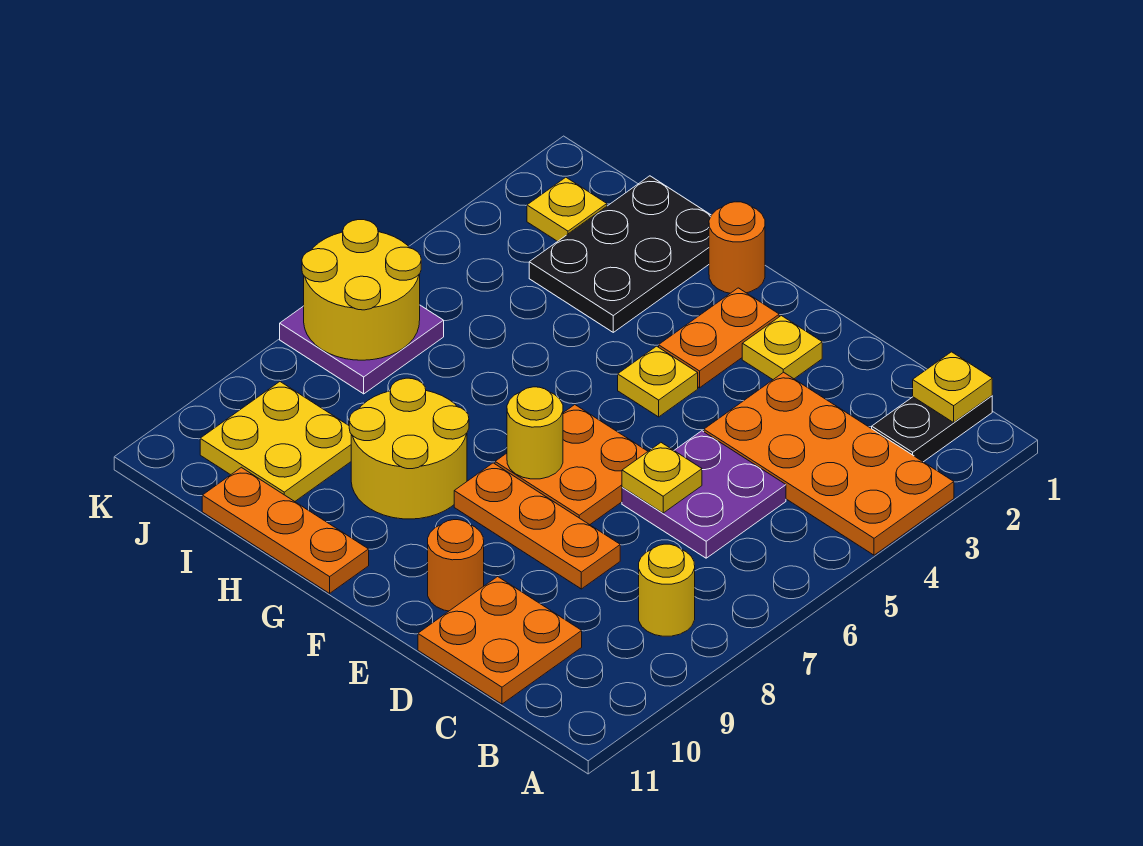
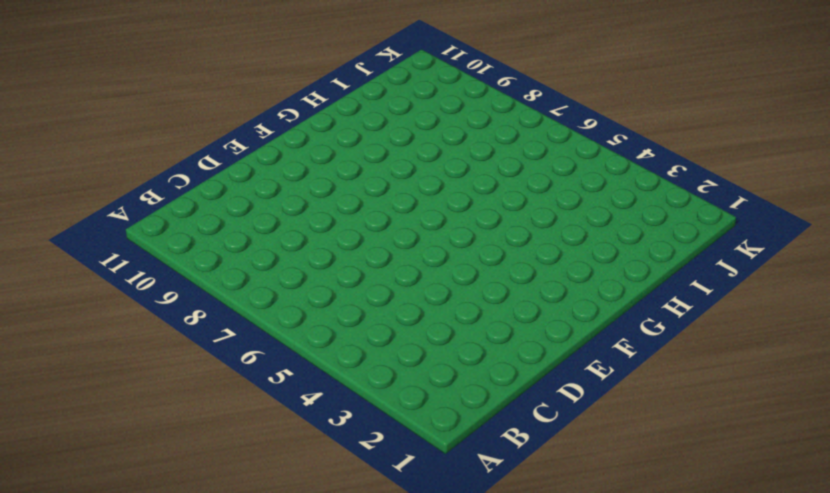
none -> orange 2x4 plate [704,372,954,555]
none -> black 1x2 plate [872,396,992,462]
none -> yellow 1x1 round brick [639,544,695,636]

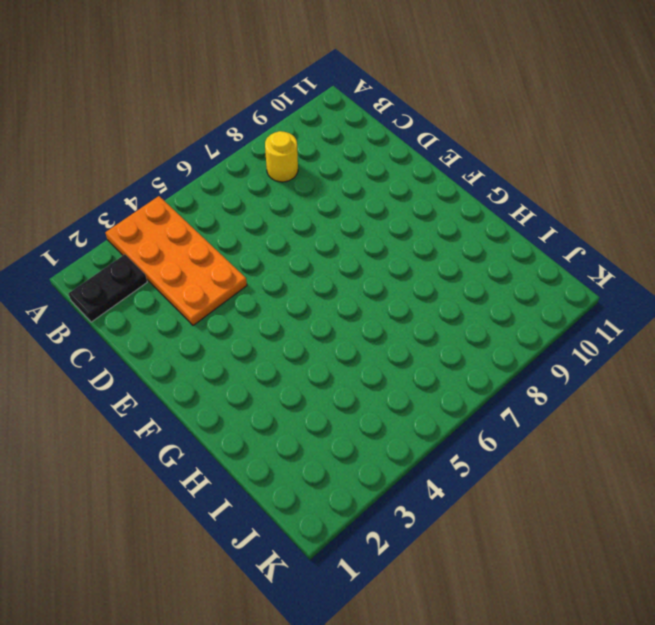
none -> purple 2x2 plate [622,431,786,558]
none -> orange 2x2 plate [418,577,582,704]
none -> orange 1x3 plate [454,463,620,589]

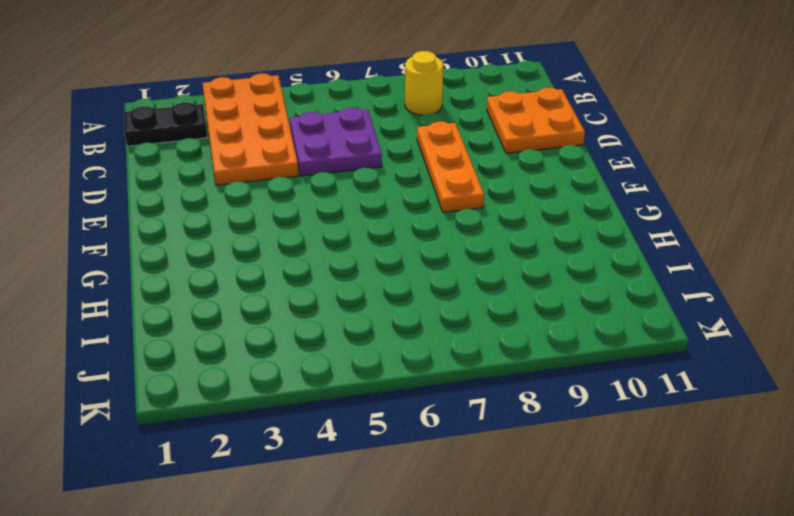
none -> yellow 1x1 plate [742,316,822,379]
none -> orange 2x2 plate [495,405,648,525]
none -> orange 1x1 round brick [428,520,484,611]

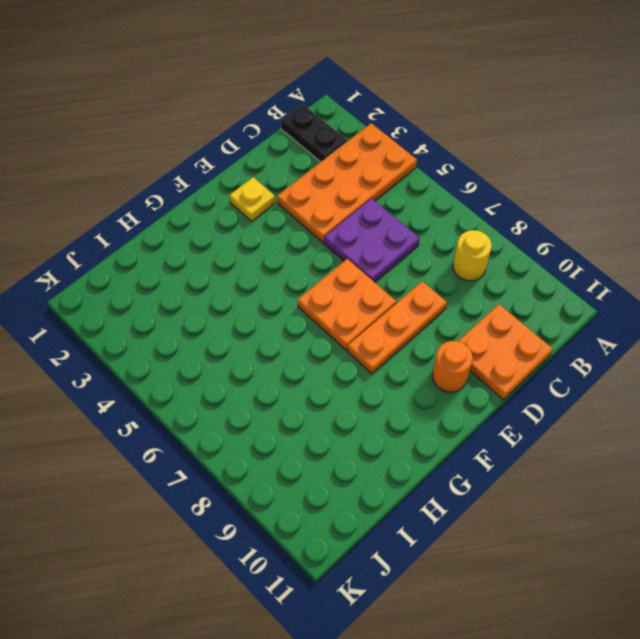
none -> orange 1x2 plate [659,288,779,388]
none -> yellow 1x1 plate [618,346,698,417]
none -> orange 1x1 round brick [709,202,765,293]

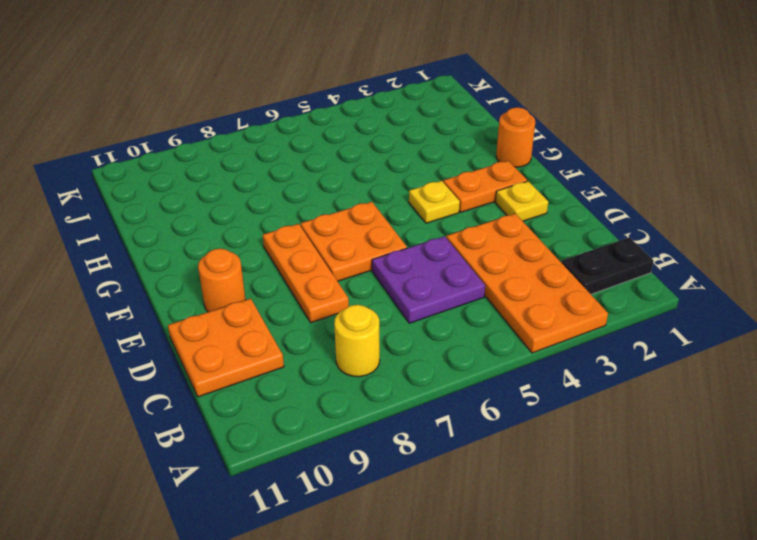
none -> yellow 2x2 round brick [349,378,469,519]
none -> orange 1x3 plate [202,467,369,593]
none -> black 2x3 plate [529,176,711,332]

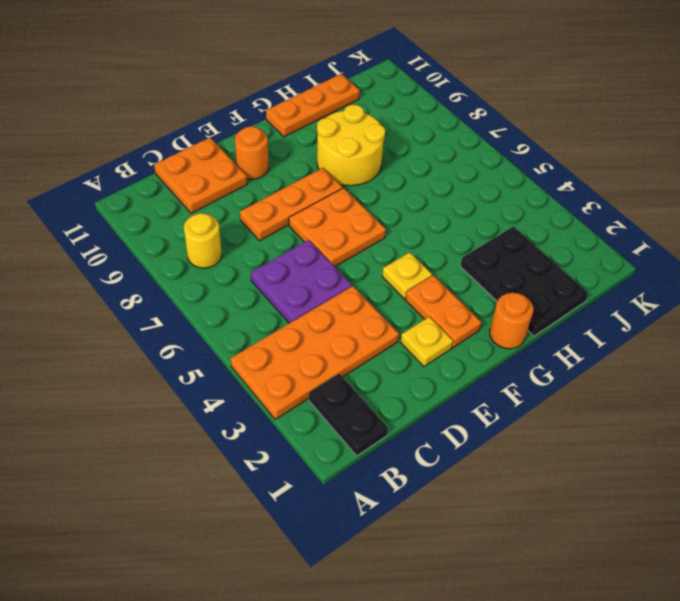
none -> yellow 2x2 plate [200,382,351,501]
none -> yellow 1x1 plate [527,177,607,241]
none -> purple 2x2 plate [280,305,444,394]

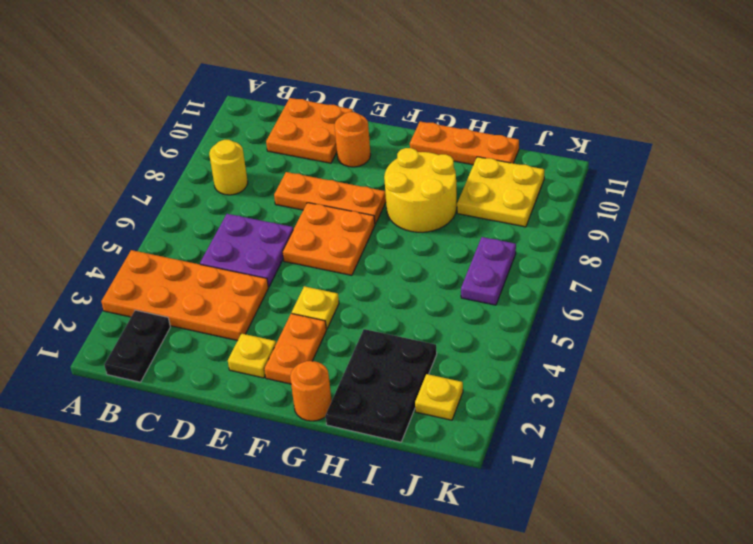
purple 1x2 plate [461,237,516,305] -> purple 2x2 plate [280,305,444,394]
none -> yellow 1x1 plate [913,352,992,423]
none -> yellow 1x1 plate [622,443,702,513]
none -> yellow 1x1 round brick [507,387,563,479]

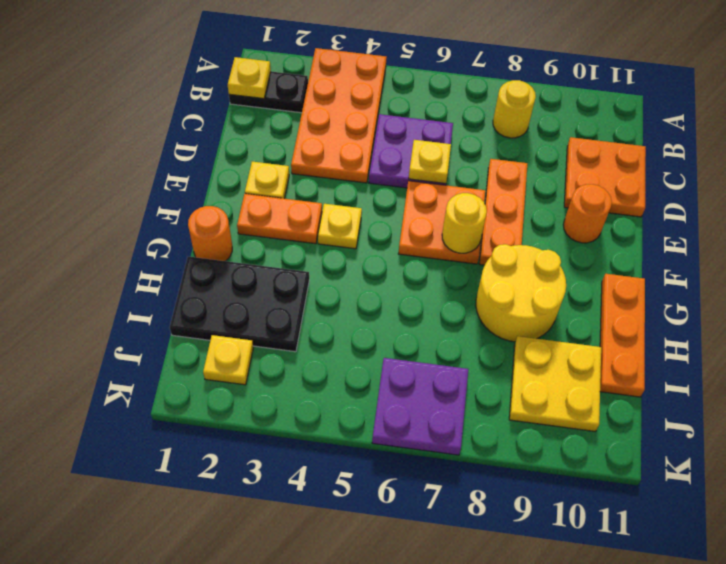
none -> yellow 2x2 round brick [302,220,421,360]

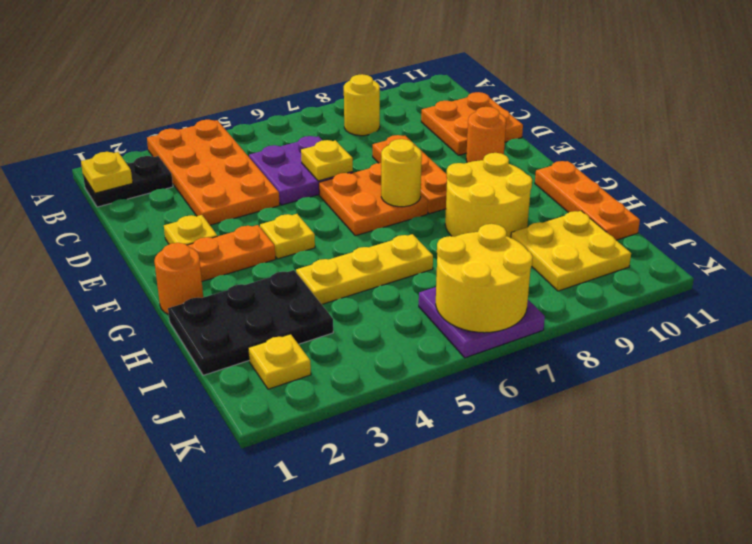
yellow 1x3 plate [296,234,433,304] -> none

